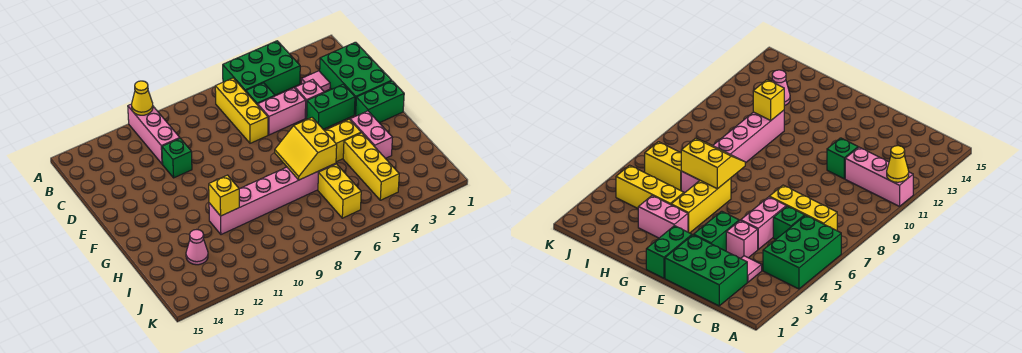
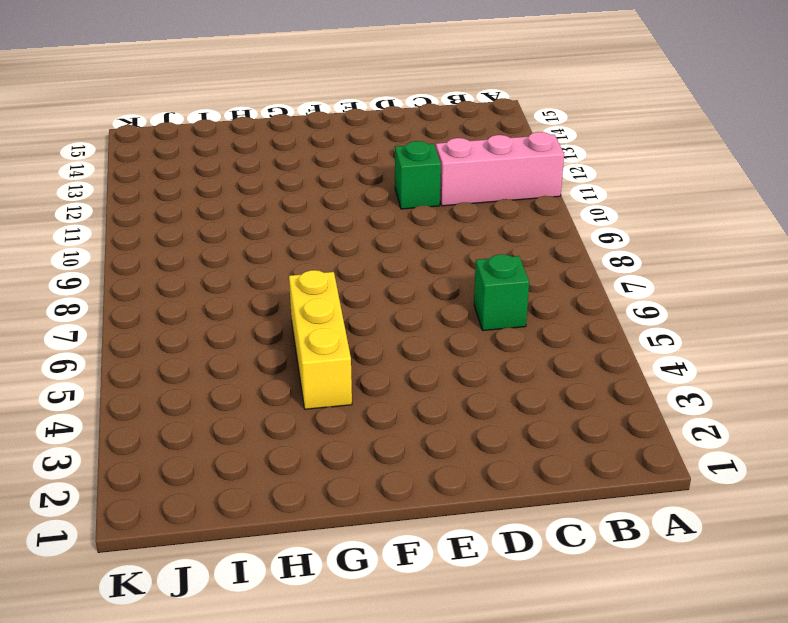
none -> green 2x3 brick [223,41,300,95]
none -> yellow 1x3 brick [215,78,268,143]
none -> green 2x3 brick [320,42,392,114]

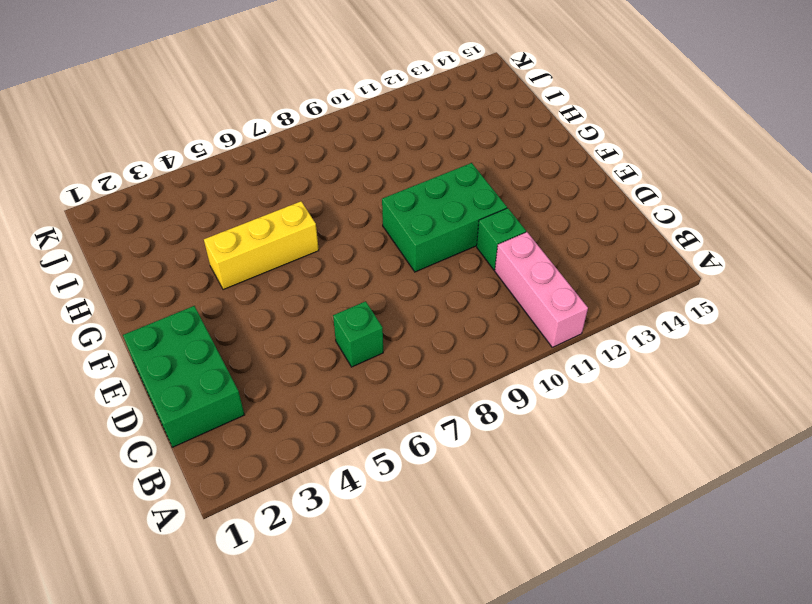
green 2x3 brick [382,163,507,272] -> green 2x3 brick moved to [223,41,300,95]
none -> yellow 1x3 brick [215,78,268,143]
none -> pink 1x1 tile [301,71,330,92]
none -> pink 1x1 brick [295,79,324,118]

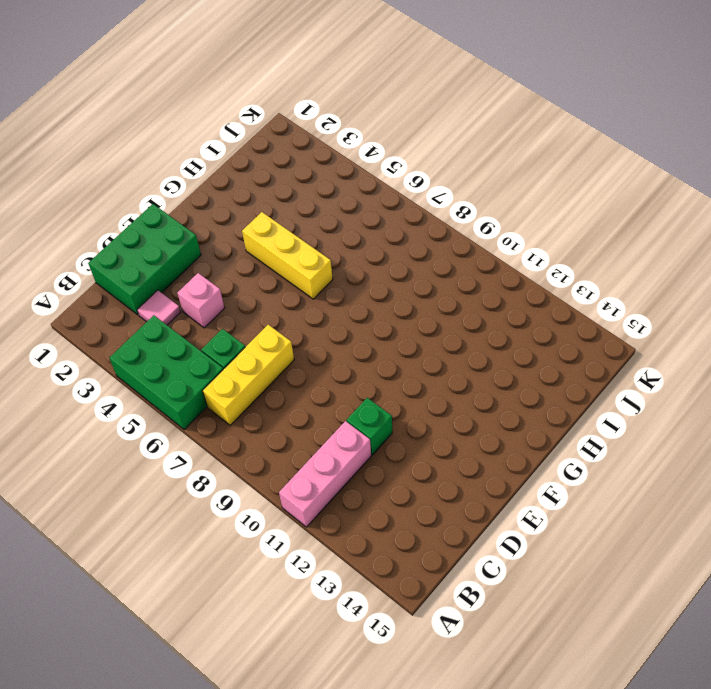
none -> pink 1x2 brick [258,88,306,135]
none -> green 1x2 brick [307,84,355,129]
none -> green 1x2 brick [355,81,404,123]

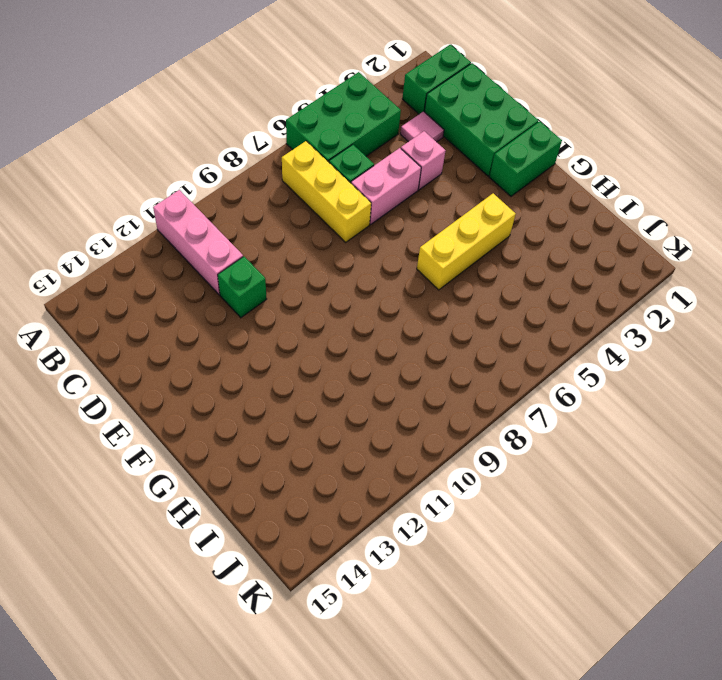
green 1x2 brick [402,45,471,114] -> green 1x2 brick moved to [307,84,355,129]
none -> pink 1x2 brick [350,111,393,159]
none -> yellow 1x3 brick [343,133,399,200]
none -> pink 1x6 brick [209,163,336,235]

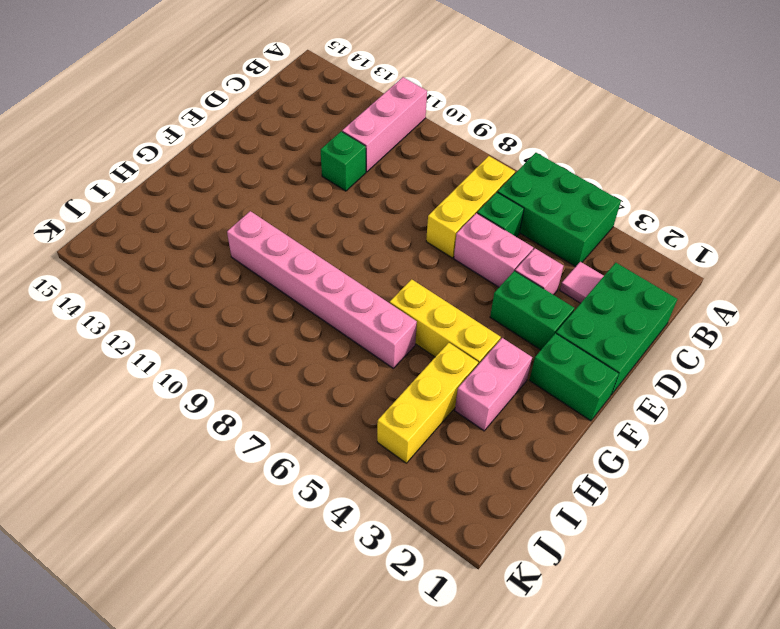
none -> yellow 1x2 brick [318,164,361,218]
none -> pink 1x1 cone [186,230,208,265]
none -> yellow 1x1 cone [132,81,153,115]

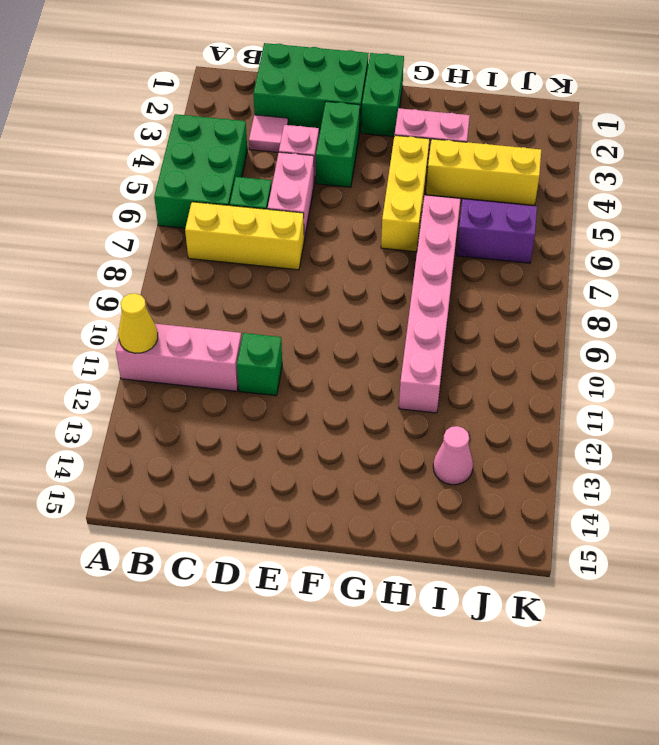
purple 1x2 brick [456,199,537,263] -> yellow 1x2 brick [318,164,361,218]
none -> yellow 2x2 slope [275,118,337,180]
none -> yellow 1x1 brick [209,175,239,216]

